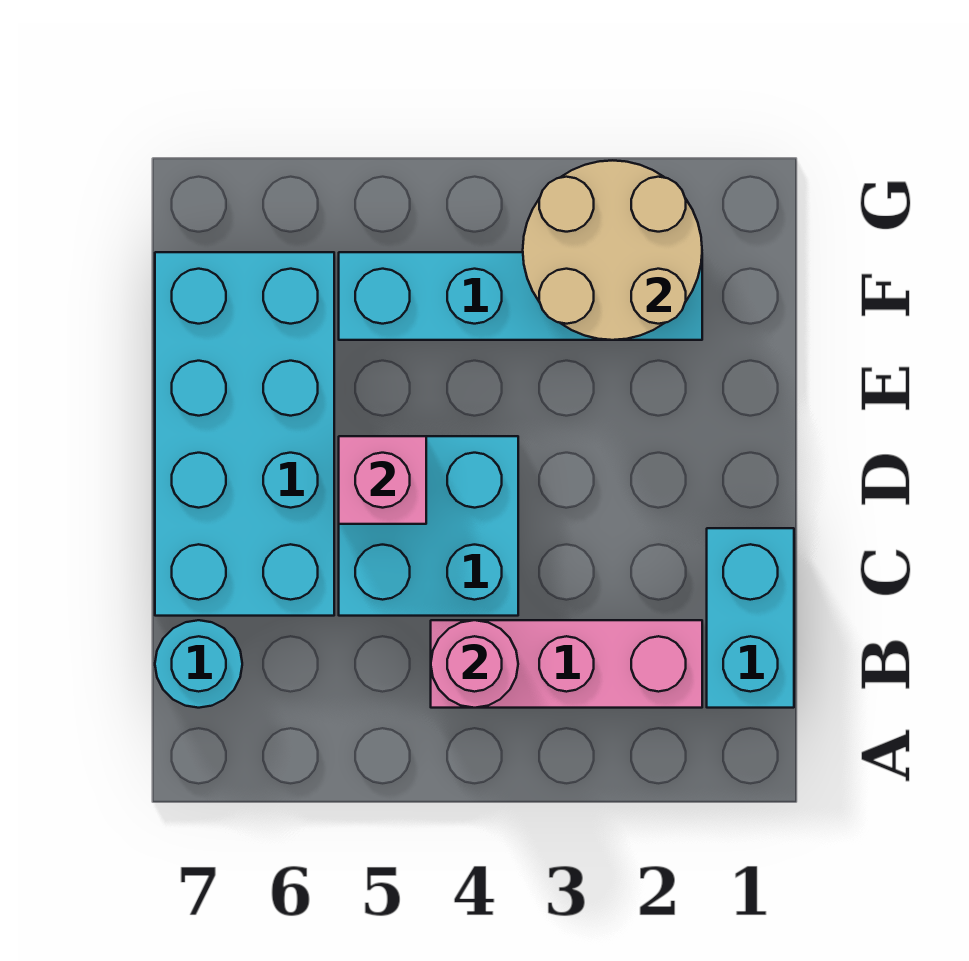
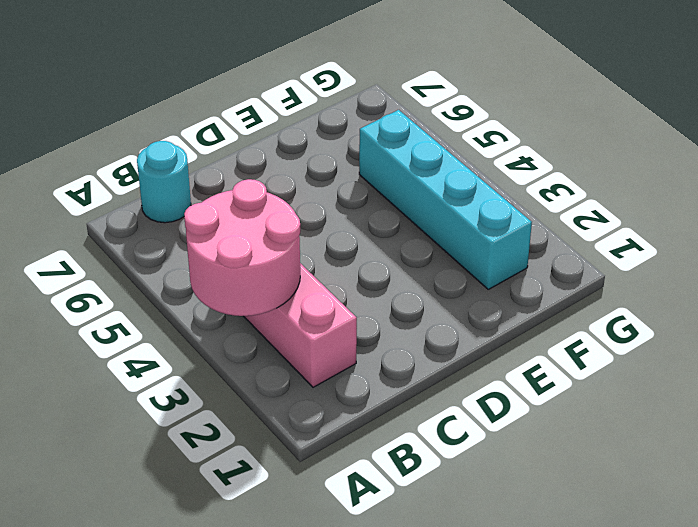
pink 2x2 round brick [184,179,300,316] -> pink 1x1 round brick [431,620,518,708]
none -> cyan 1x2 brick [707,528,794,708]
none -> cyan 2x2 brick [339,436,518,616]

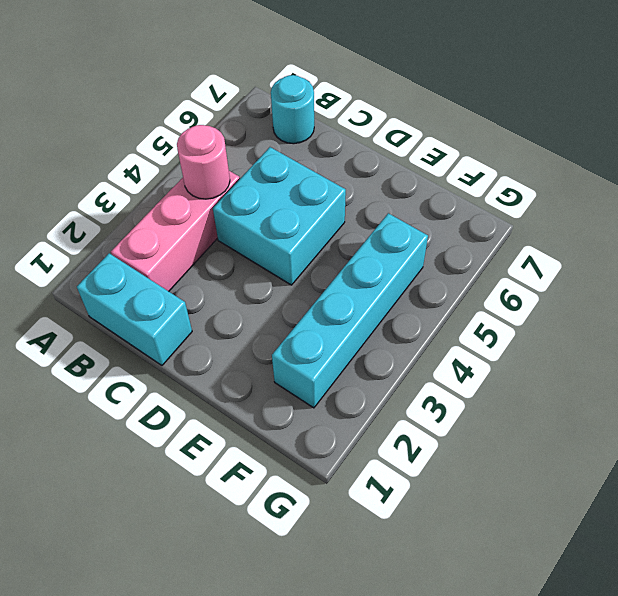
none -> cyan 2x4 brick [155,252,334,616]
none -> pink 1x1 brick [339,436,426,524]

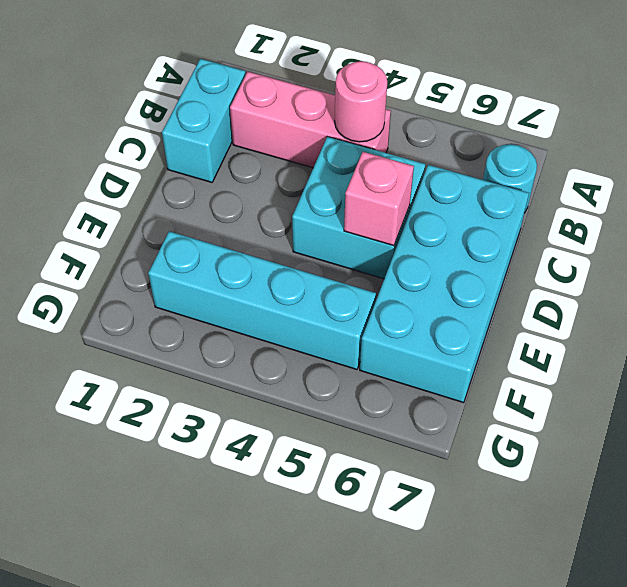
none -> tan 2x2 round brick [523,160,702,340]

